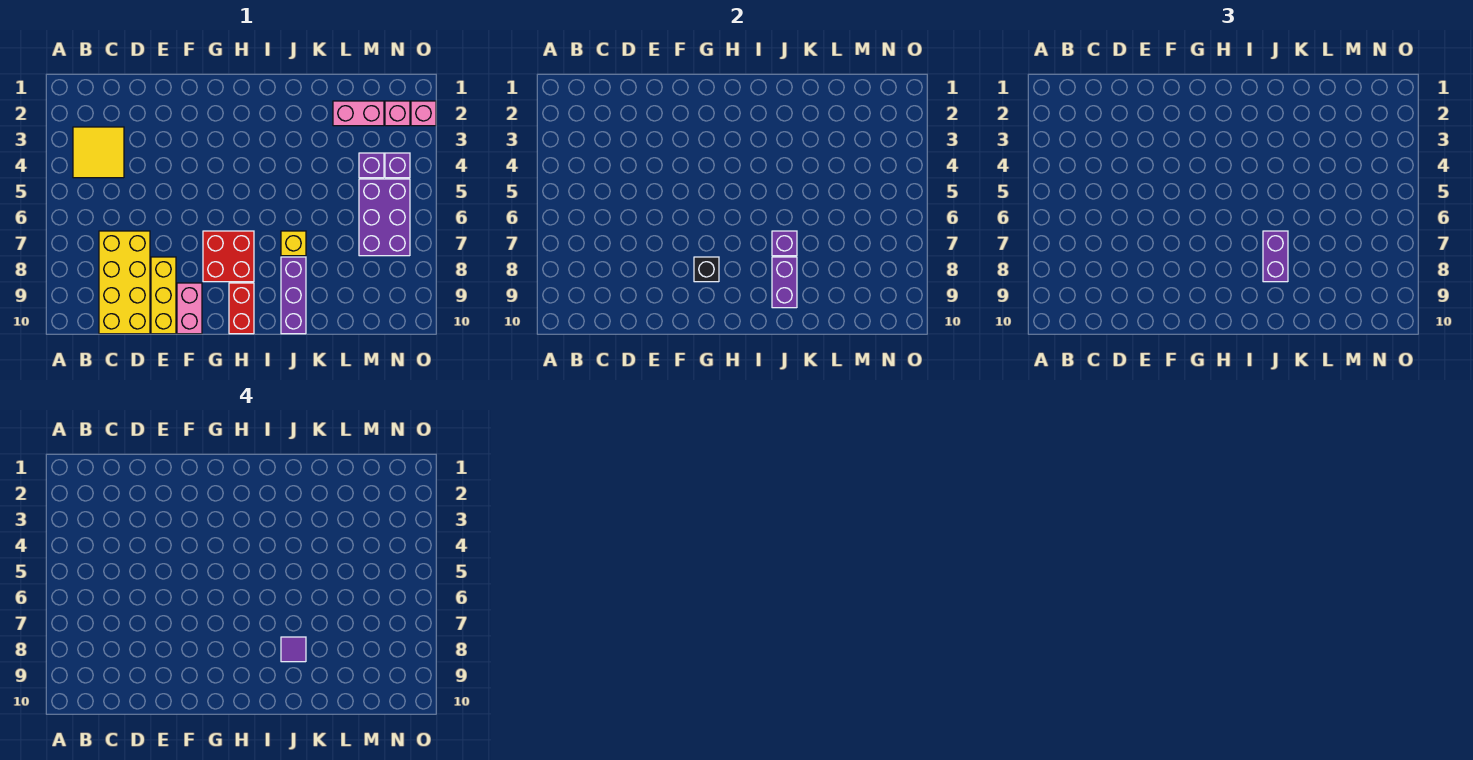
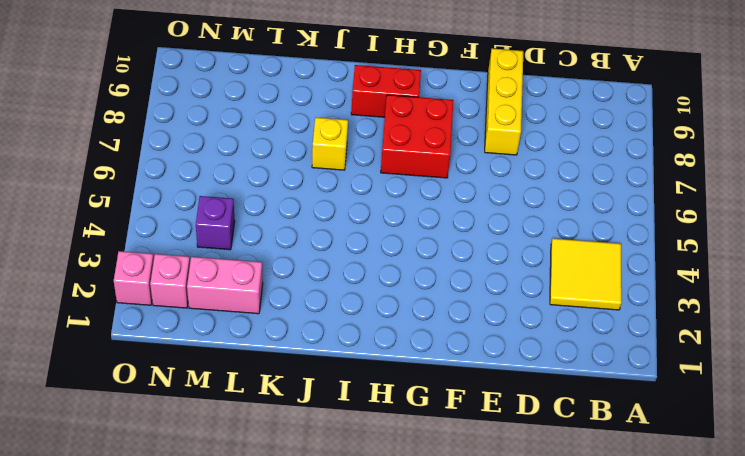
red 1x2 brick [351,65,421,117] -> red 1x2 brick turned to [229,283,254,334]
none -> yellow 2x4 brick [99,231,150,334]
none -> pink 1x2 brick [177,283,202,334]
none -> purple 1x3 brick [281,257,306,334]

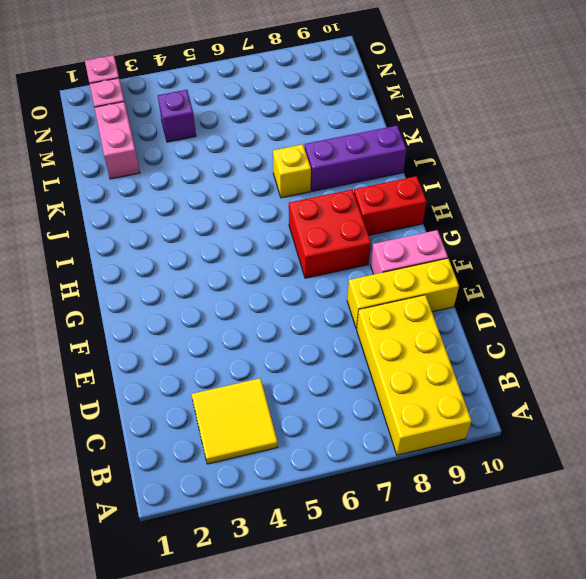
yellow 2x4 brick [357,295,472,455] -> yellow 2x4 brick turned to [99,231,150,334]
none -> purple 2x3 brick [359,179,410,256]
none -> purple 1x1 brick [385,153,410,178]
none -> black 1x1 brick [694,257,719,282]

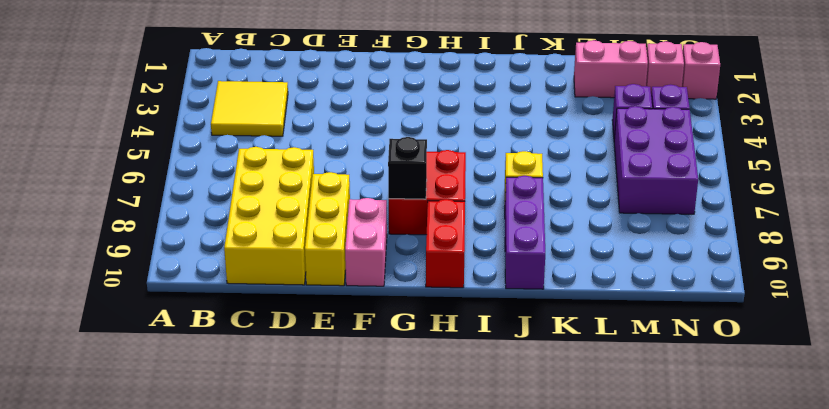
none -> purple 1x1 brick [772,231,797,256]
none -> purple 1x2 brick [772,257,797,308]
none -> purple 1x2 brick [1263,231,1288,282]

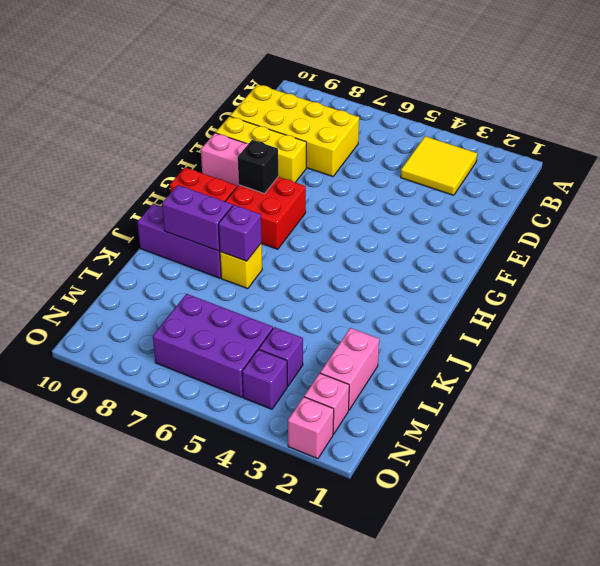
none -> purple 1x2 brick [1263,231,1288,282]
none -> purple 1x1 tile [281,637,306,662]

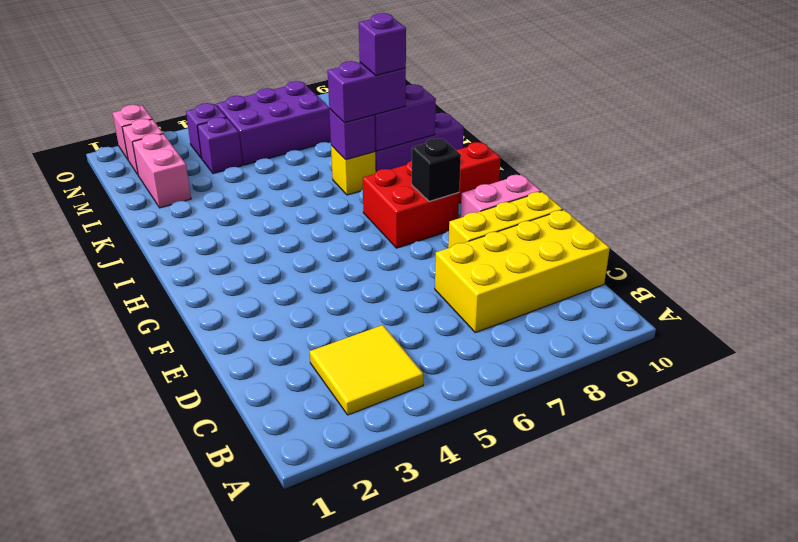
purple 1x1 brick [359,13,406,75] -> purple 1x1 tile [281,637,306,662]

